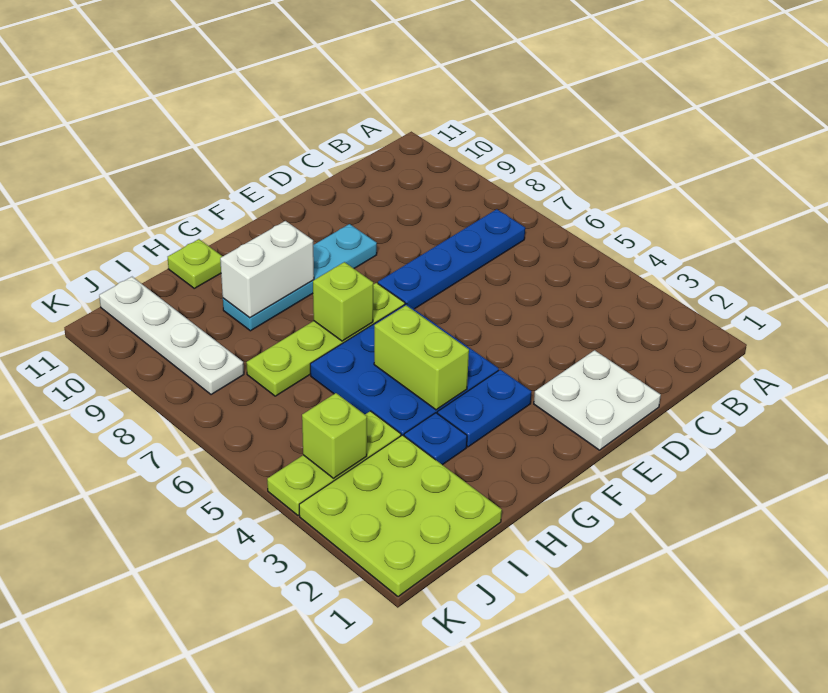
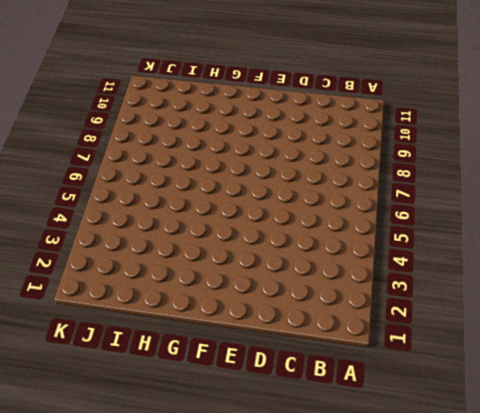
none -> blue 1x4 plate [378,209,525,309]
none -> white 2x2 plate [534,350,661,450]
none -> cyan 1x4 plate [223,224,377,331]

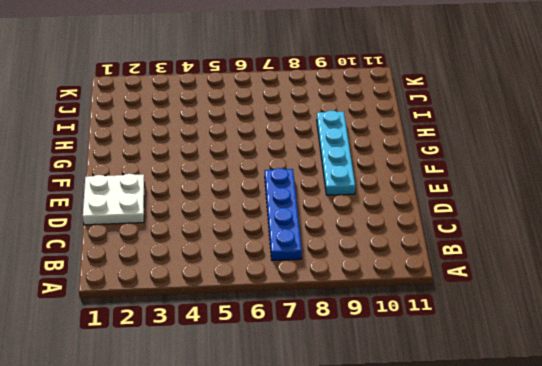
none -> blue 1x2 plate [437,370,531,447]
none -> blue 3x3 plate [310,304,499,436]
none -> lime 1x4 plate [246,283,405,396]

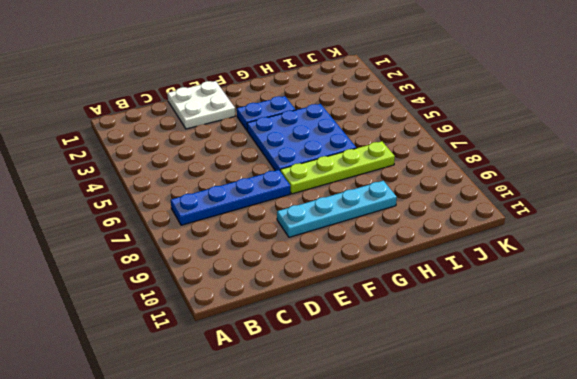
none -> blue 1x1 plate [404,413,467,465]
none -> lime 1x1 plate [168,239,222,288]
none -> lime 3x3 plate [299,435,502,597]

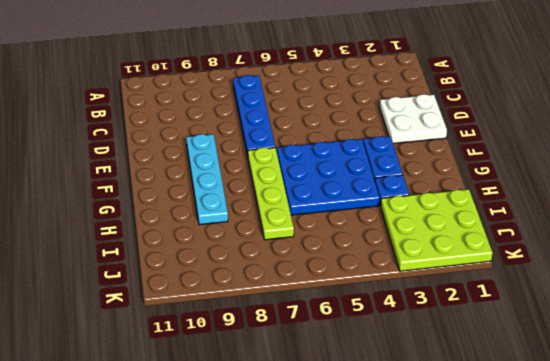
none -> lime 1x1 plate [168,239,222,288]
none -> lime 1x3 plate [267,411,401,515]
none -> white 1x4 plate [99,277,244,395]

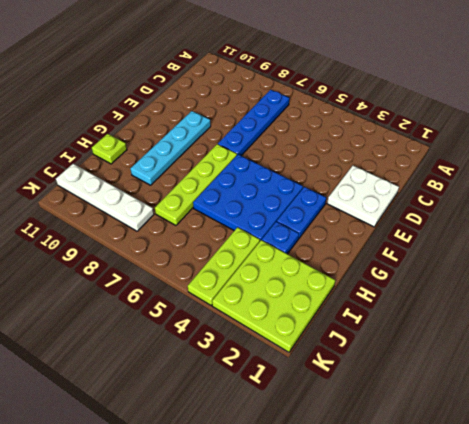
none -> lime 1x2 brick [374,306,469,410]
none -> lime 1x1 brick [313,262,373,341]
none -> white 1x2 brick [220,221,314,318]

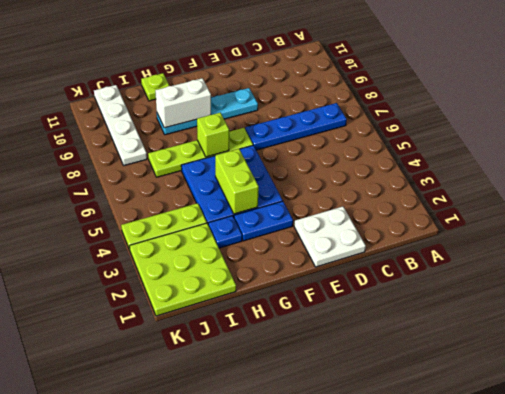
none -> lime 1x1 brick [302,393,367,478]

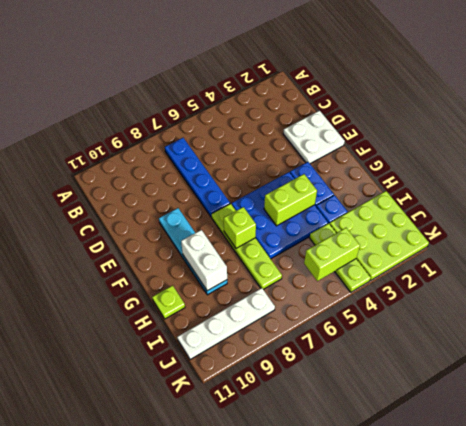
lime 1x2 brick [304,228,360,281] -> lime 1x1 brick [302,393,367,478]

